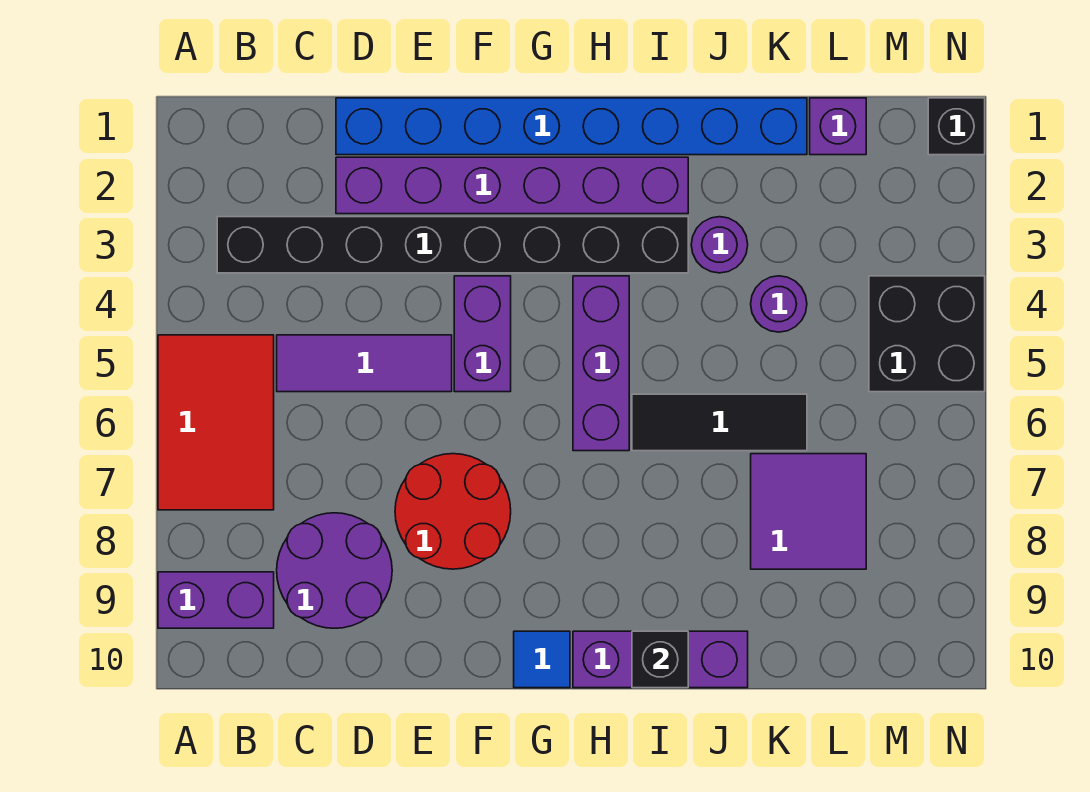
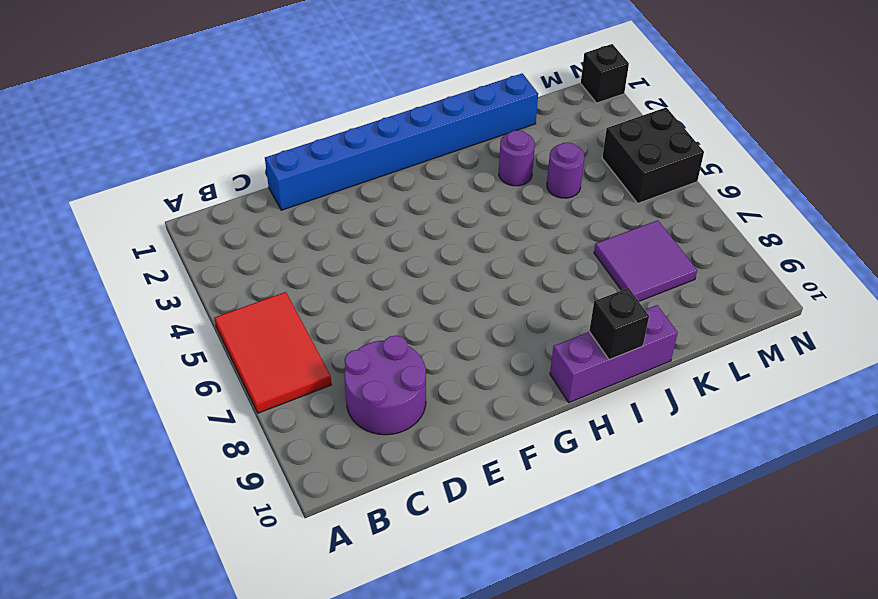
none -> purple 1x2 brick [158,572,274,628]
none -> black 1x8 brick [217,217,688,273]
none -> purple 1x3 tile [277,335,452,392]

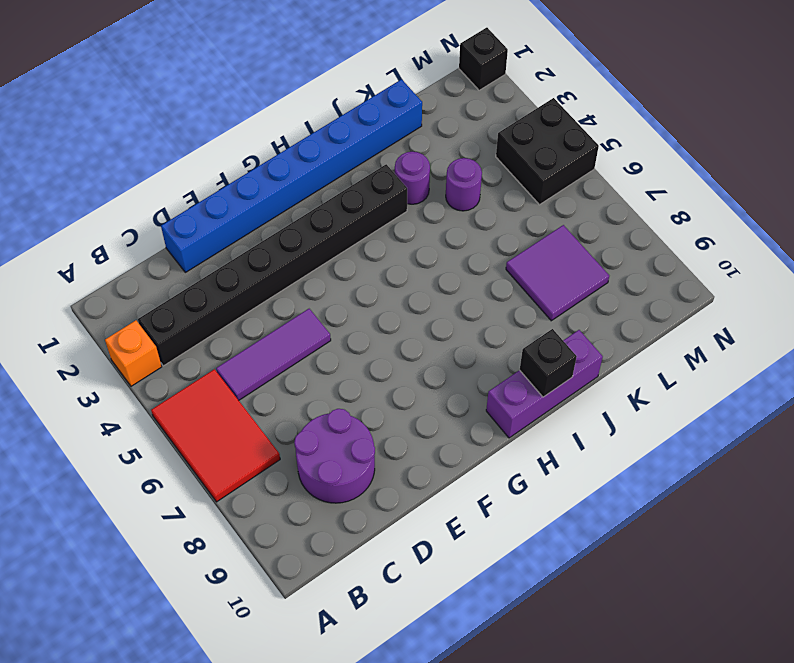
orange 1x1 brick [105,320,162,386] -> none
none -> purple 1x2 brick [158,572,274,628]
none -> purple 1x6 brick [336,157,688,214]
none -> red 2x2 round brick [395,454,511,569]

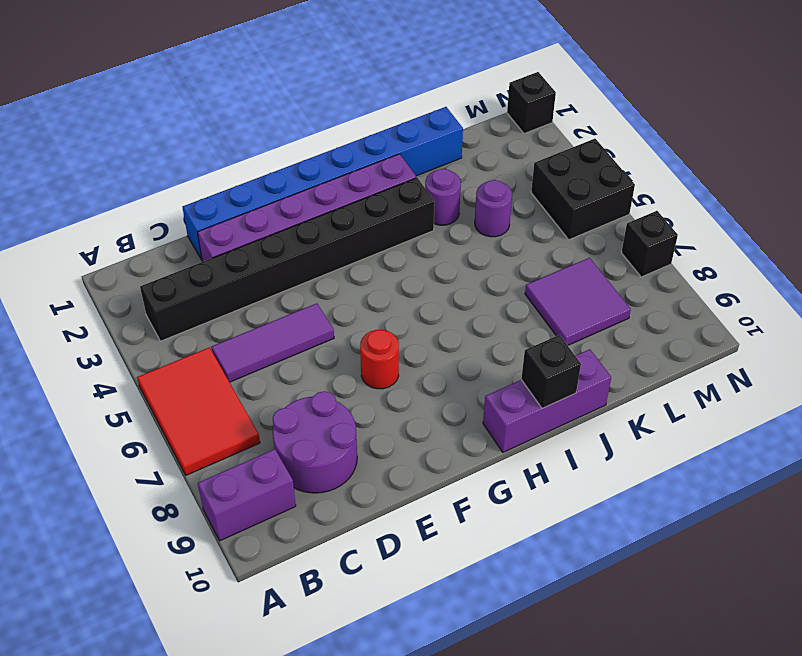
red 1x1 round brick [360,330,399,389] -> red 2x2 round brick [395,454,511,569]
black 1x1 brick [621,211,678,277] -> none
none -> purple 1x2 brick [454,276,511,392]
none -> blue 1x1 tile [514,631,570,688]
none -> purple 1x3 brick [573,276,629,451]

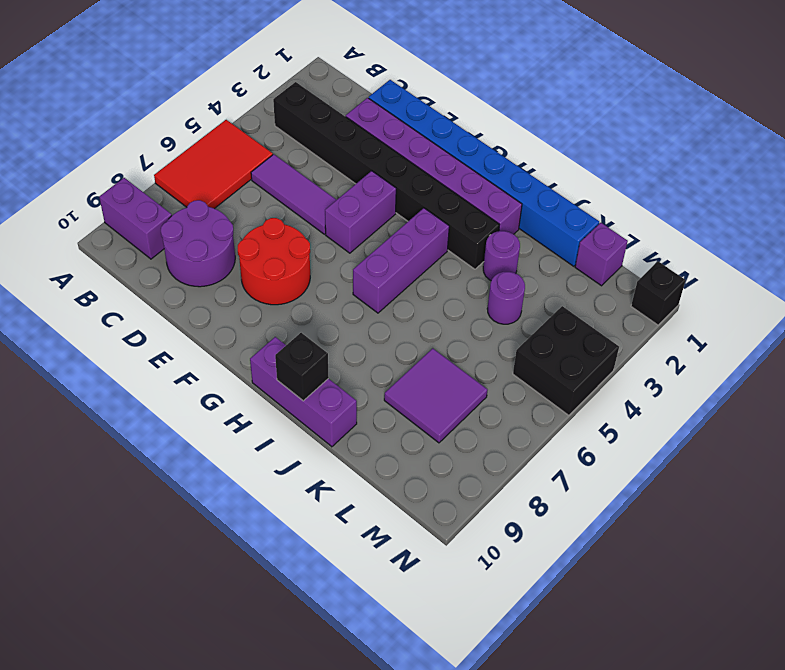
none -> blue 1x1 tile [514,631,570,688]
none -> black 1x3 tile [632,394,807,451]

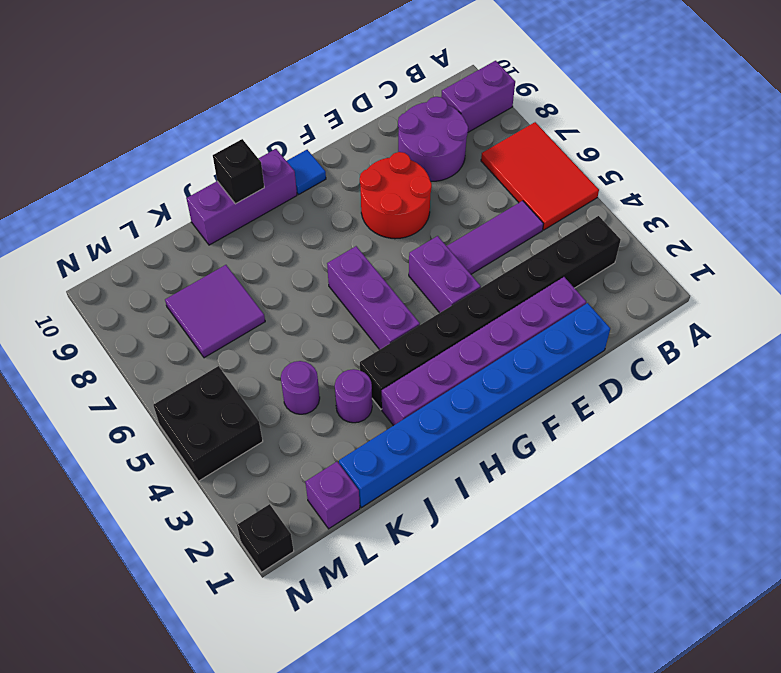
none -> black 1x3 tile [632,394,807,451]

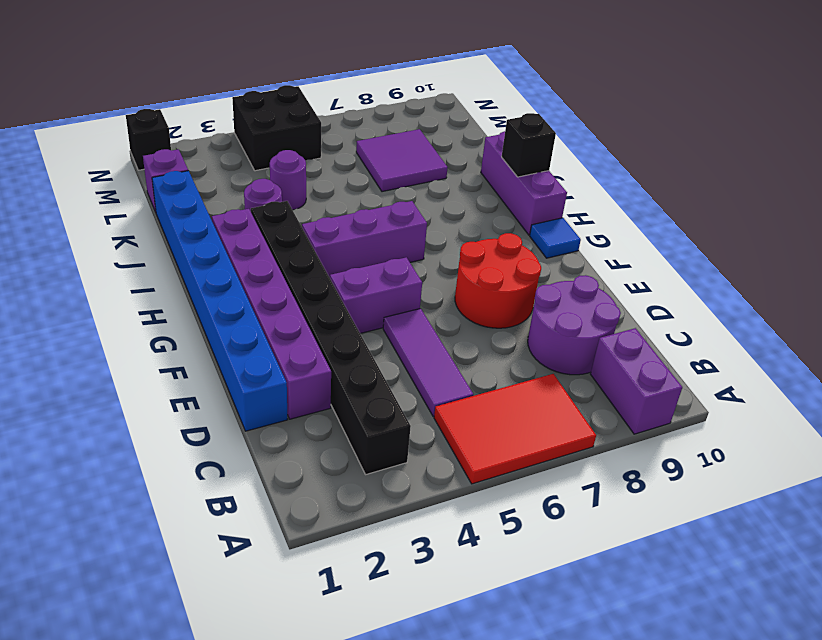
none -> black 1x3 tile [632,394,807,451]

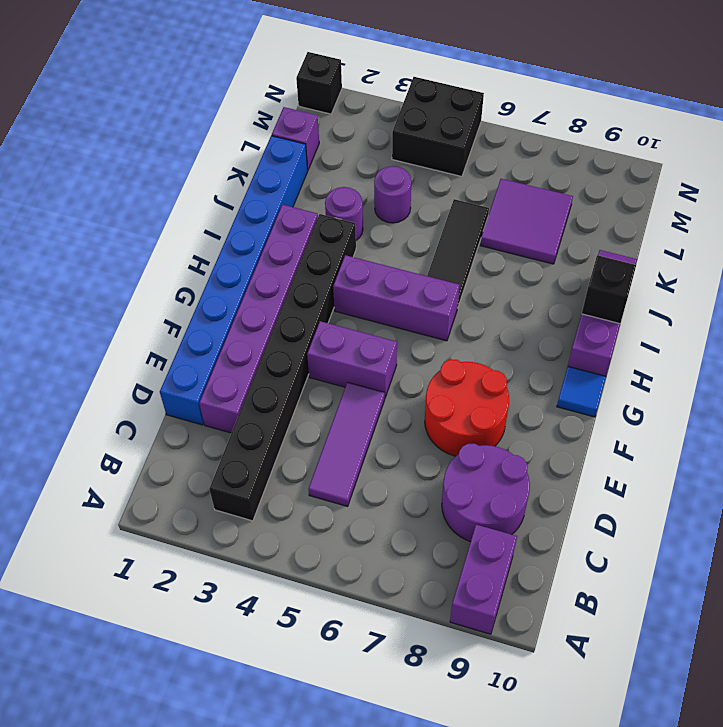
none -> red 2x3 tile [158,335,274,510]

